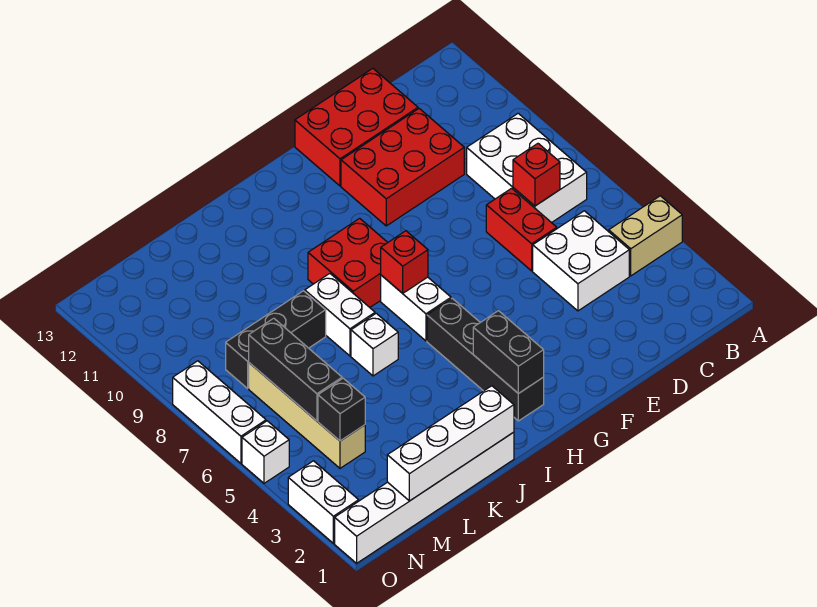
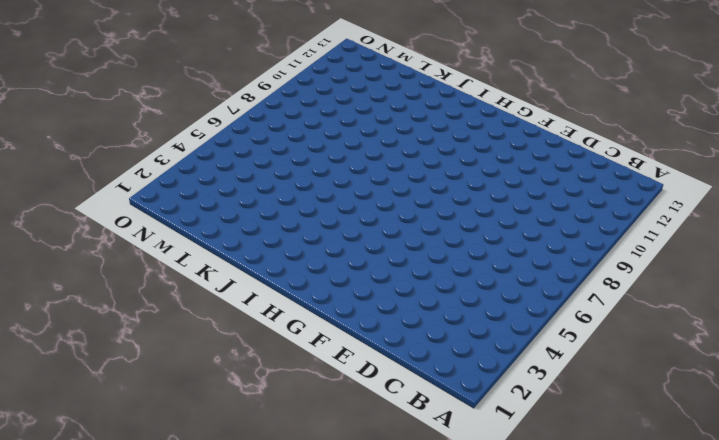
none -> tan 1x2 brick [609,196,682,276]
none -> white 2x3 brick [467,113,587,223]
none -> white 2x2 brick [533,211,629,311]

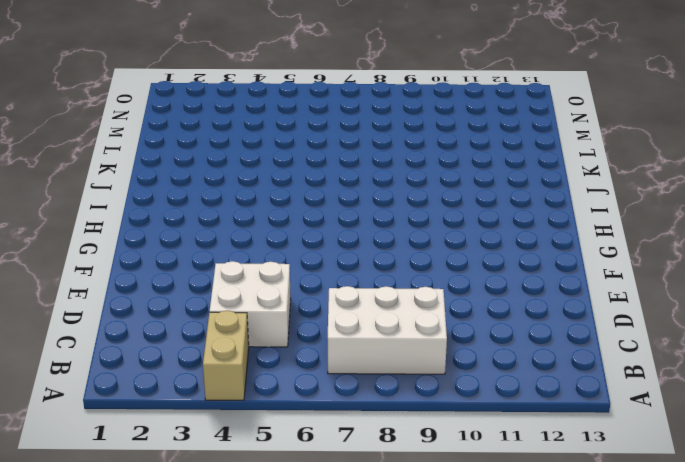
none -> red 1x2 brick [486,188,557,271]
none -> red 2x3 brick [341,109,464,226]
none -> red 2x3 brick [295,68,418,186]

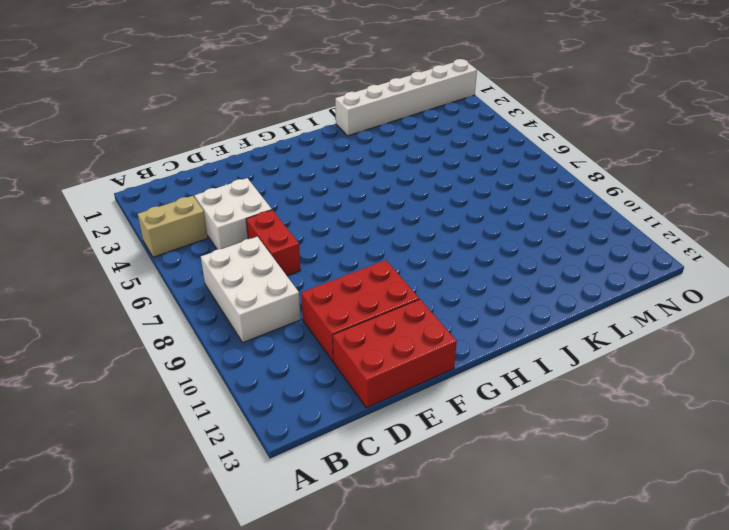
none -> black 1x4 brick [427,298,544,421]
none -> white 1x2 brick [381,275,451,341]
none -> red 2x2 brick [308,218,388,307]

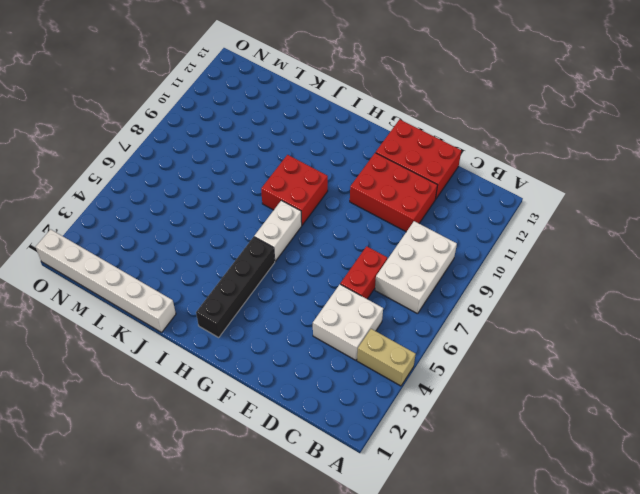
none -> white 1x1 brick [351,313,398,376]
none -> white 1x2 brick [305,274,375,356]
none -> black 1x3 brick [226,291,326,388]

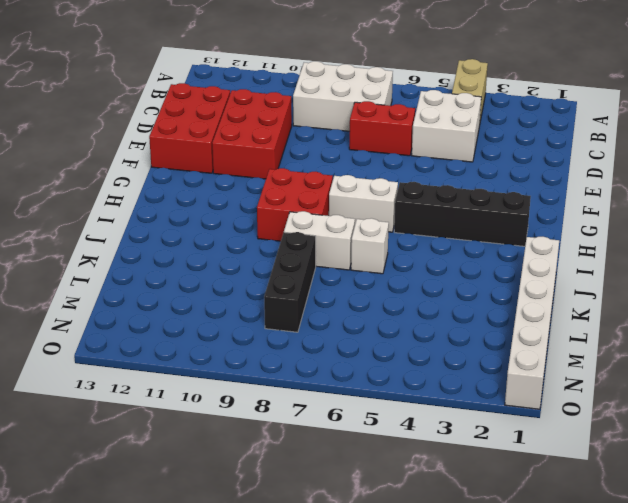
none -> tan 1x4 brick [249,363,365,468]
none -> white 1x2 brick [288,461,359,543]
none -> white 1x1 brick [242,421,289,483]

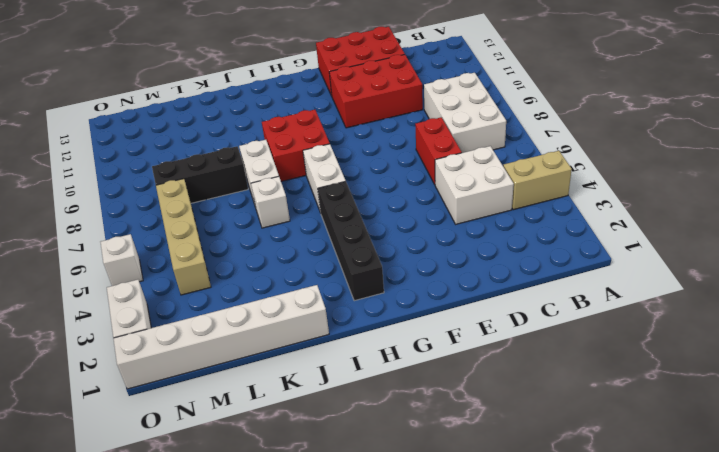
none -> white 1x3 brick [173,361,266,463]
none -> red 1x1 brick [513,144,560,206]
none -> black 1x2 brick [473,311,544,394]

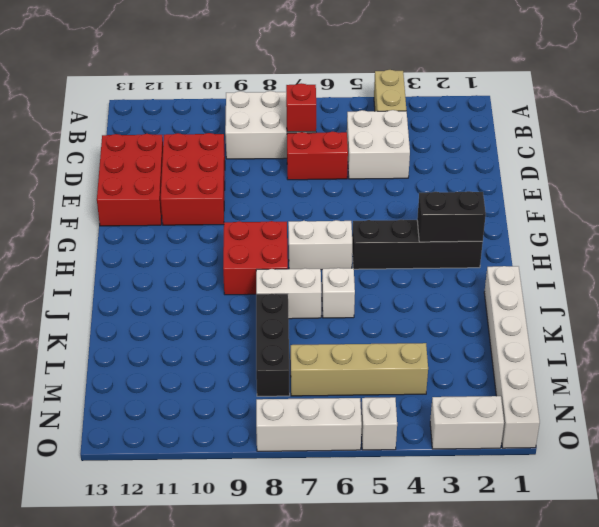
none -> red 1x1 brick [381,231,428,293]
none -> white 1x4 brick [387,386,514,501]
none -> black 1x1 brick [318,378,365,441]

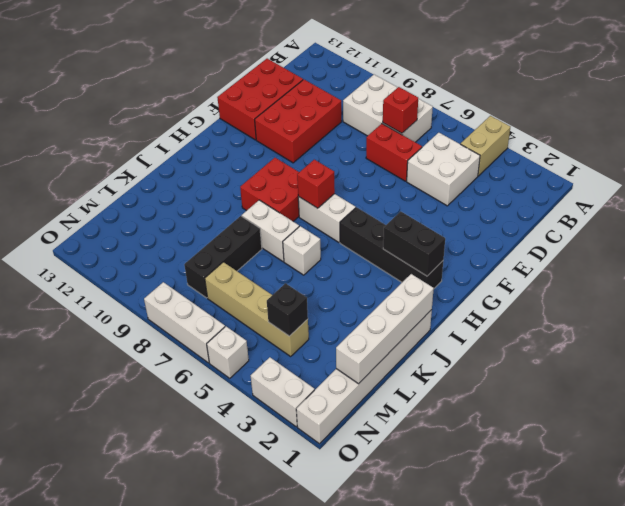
none -> black 1x3 brick [249,318,342,421]

